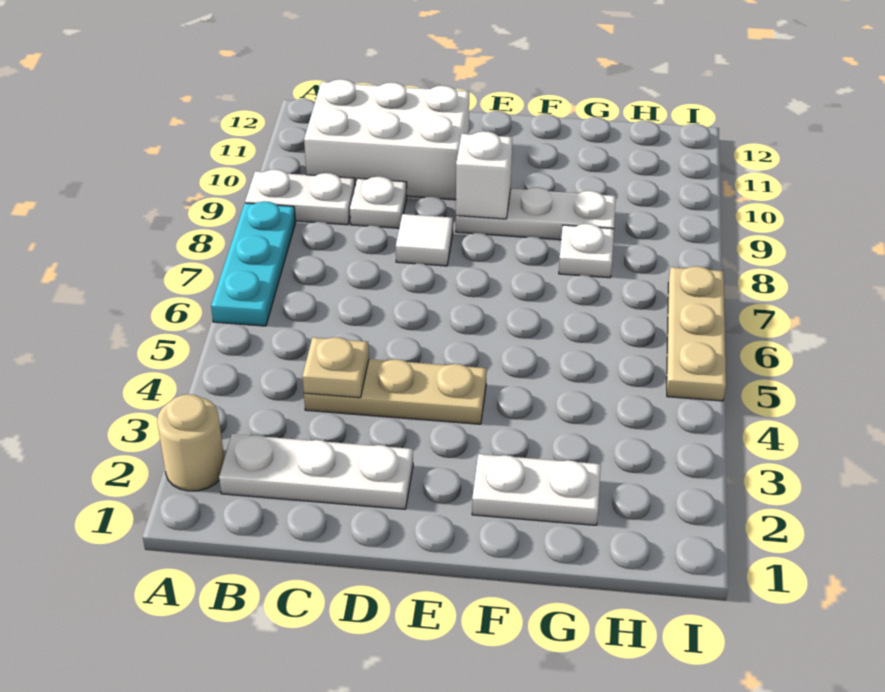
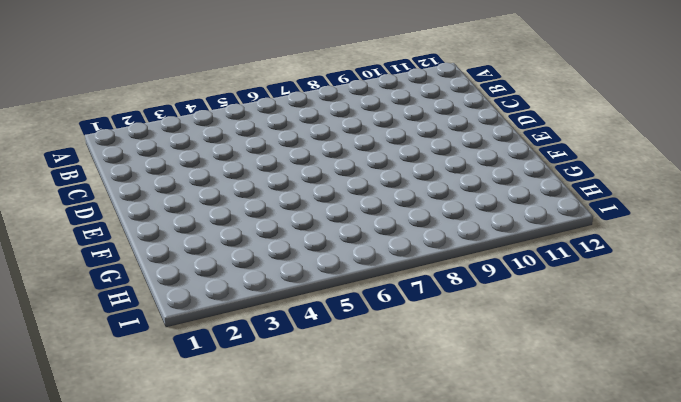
none -> tan 1x1 round brick [157,394,224,491]
none -> cyan 1x3 plate [211,201,296,326]
none -> white 1x2 plate [245,170,355,225]

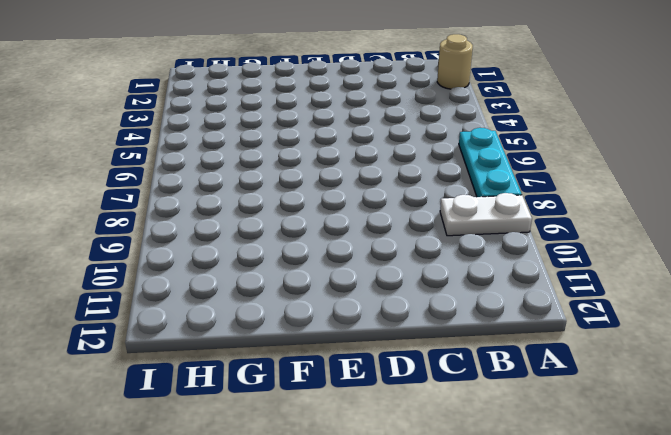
none -> white 1x3 plate [219,434,413,509]
none -> white 2x3 brick [304,79,469,200]
none -> tan 1x3 plate [304,359,487,424]

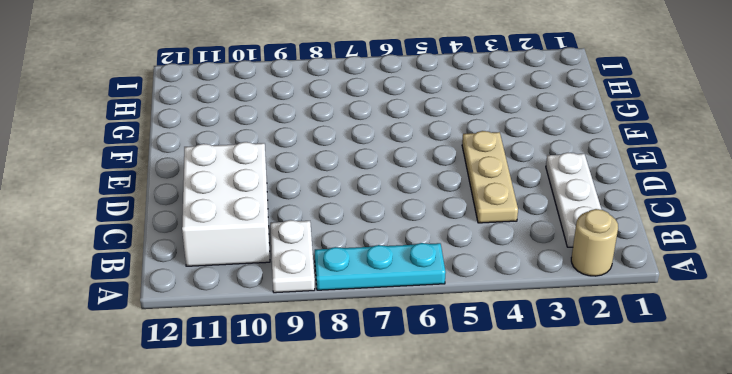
none -> white 1x1 plate [350,177,407,228]
none -> white 1x1 tile [396,214,453,266]
none -> white 1x3 plate [456,187,616,240]

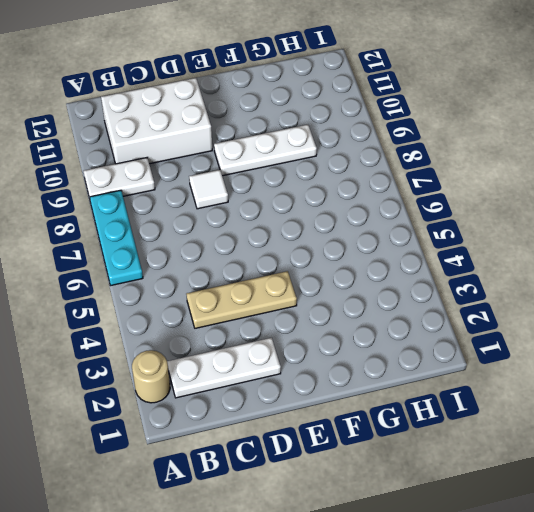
none -> white 1x1 plate [350,177,407,228]
none -> white 1x2 plate [472,454,601,525]
none -> white 1x1 plate [559,224,614,278]

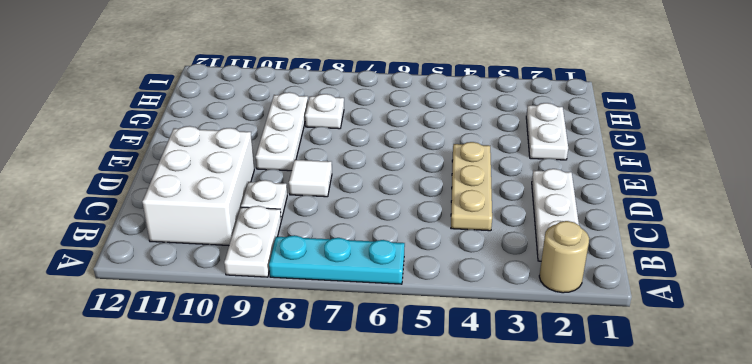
none -> tan 1x3 plate [667,266,726,401]
none -> tan 1x1 plate [302,337,369,398]
none -> white 1x1 brick [456,131,512,219]

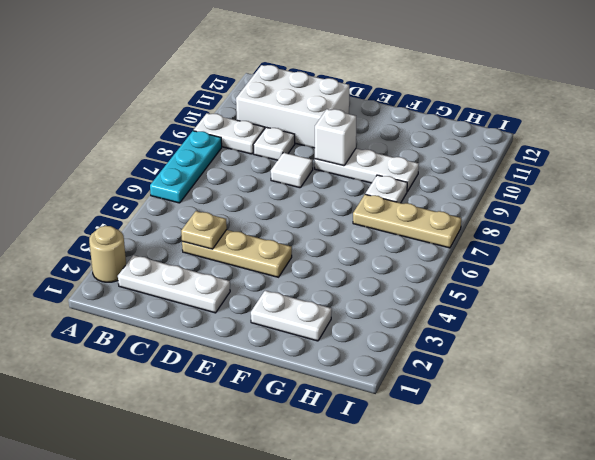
tan 1x3 plate [353,194,461,248] -> tan 1x3 plate turned to [667,266,726,401]

